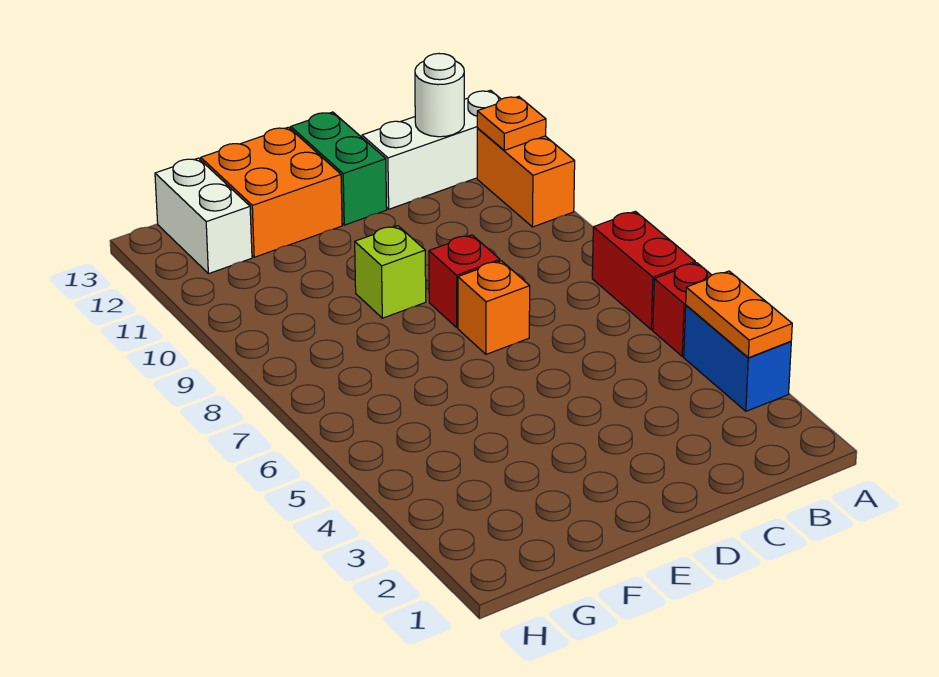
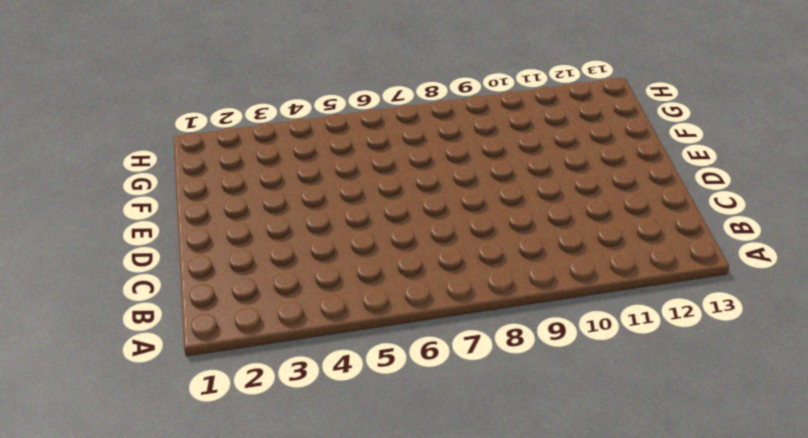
none -> blue 1x2 brick [684,305,791,411]
none -> red 1x1 brick [653,263,711,356]
none -> red 1x2 brick [592,211,695,330]

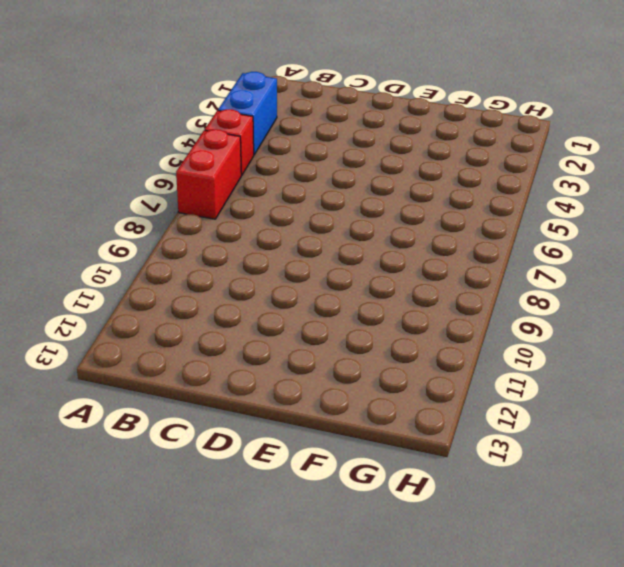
none -> orange 1x2 brick [477,129,575,227]
none -> white 1x3 brick [362,90,501,209]
none -> orange 1x1 brick [458,261,530,354]

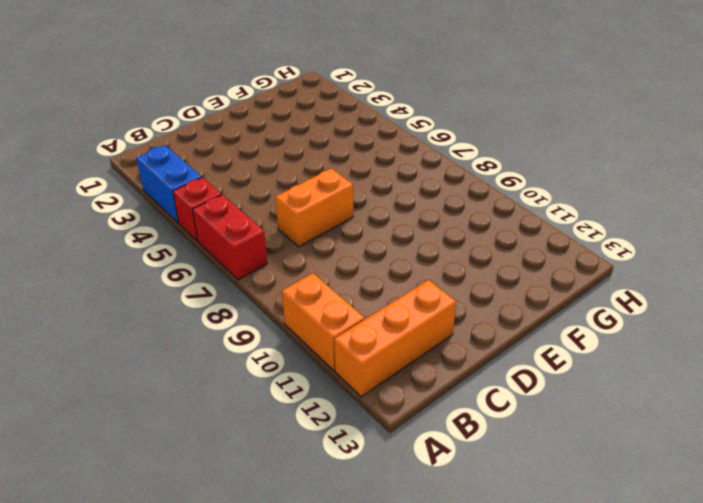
orange 1x3 brick [334,280,456,397] -> white 1x3 brick [362,90,501,209]
orange 1x2 brick [275,168,353,247] -> orange 1x1 brick [458,261,530,354]
none -> red 1x1 brick [429,235,500,328]
none -> green 1x2 brick [291,112,387,225]
none -> lime 1x1 brick [355,226,426,318]

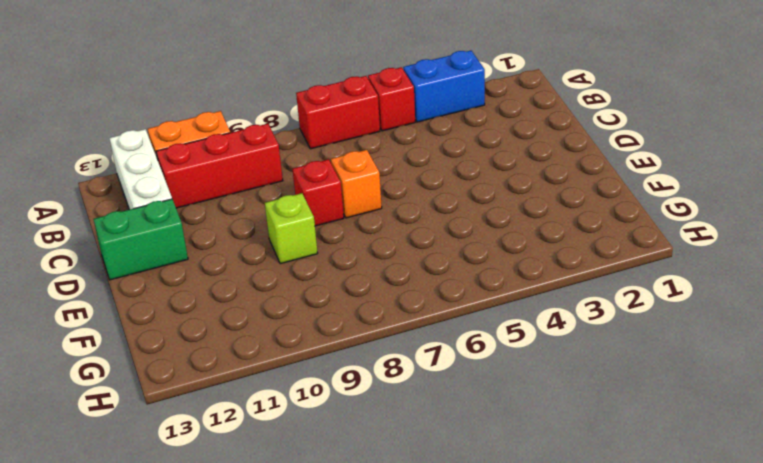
red 1x3 brick [156,124,283,208] -> none
none -> orange 2x2 brick [201,127,342,257]
none -> white 1x2 brick [155,158,252,274]
none -> orange 1x2 plate [686,271,792,358]

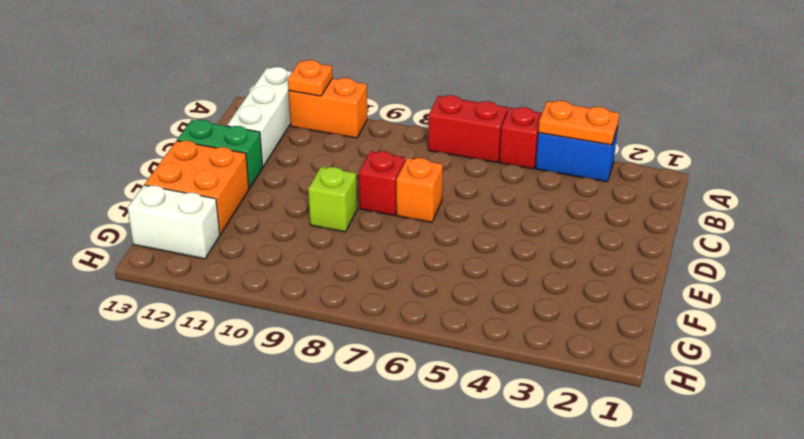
none -> white 1x1 round brick [415,54,464,137]

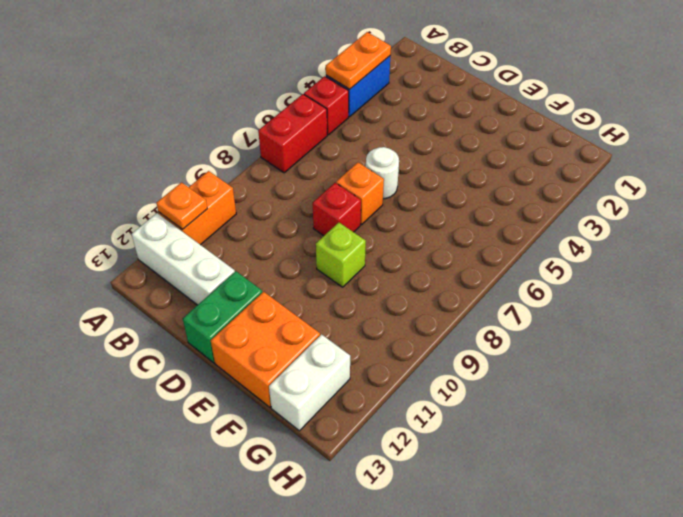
white 1x1 round brick [366,147,399,199] -> white 1x1 round brick moved to [415,54,464,137]

